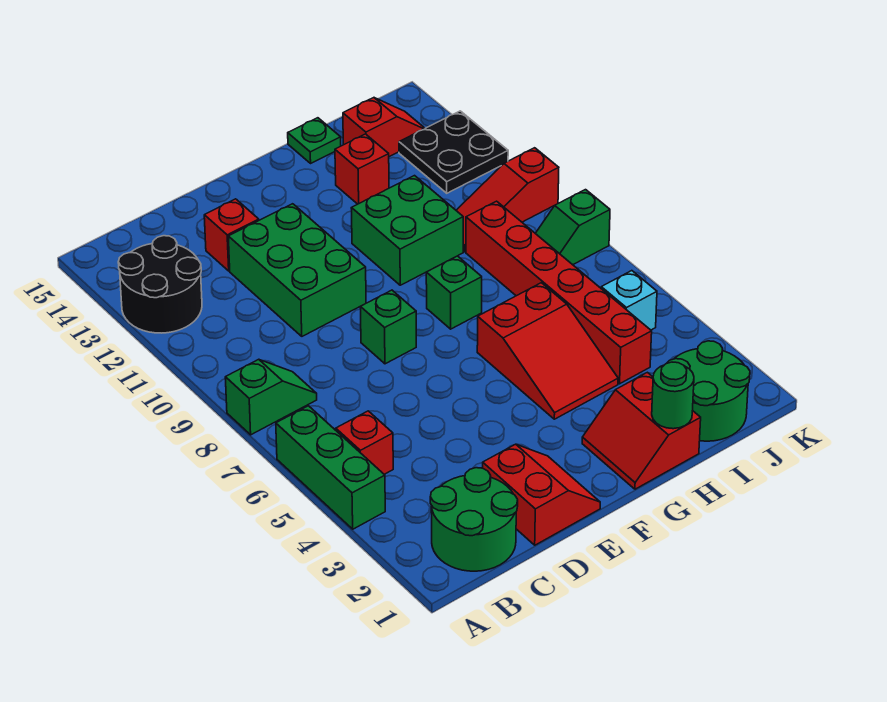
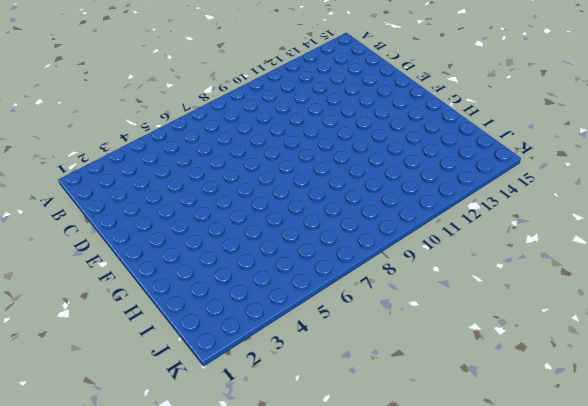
none -> green 1x3 brick [276,406,385,529]
none -> green 1x2 slope [225,359,317,435]
none -> black 2x2 round brick [118,236,202,333]

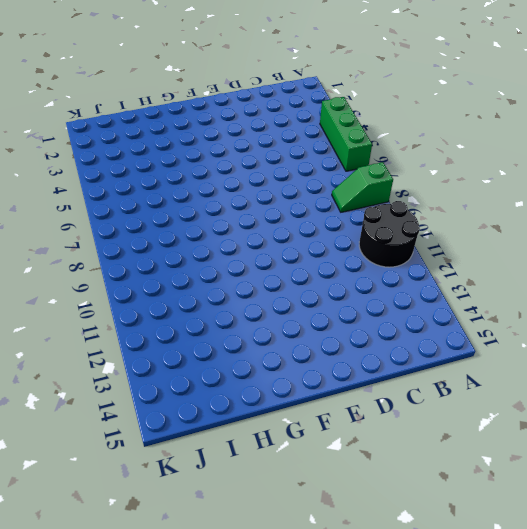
black 2x2 round brick [359,201,420,267] -> black 2x2 round brick moved to [118,236,202,333]
none -> green 2x2 round brick [430,468,518,571]
none -> red 1x1 brick [336,411,393,474]
none -> red 2x2 slope [483,444,600,545]

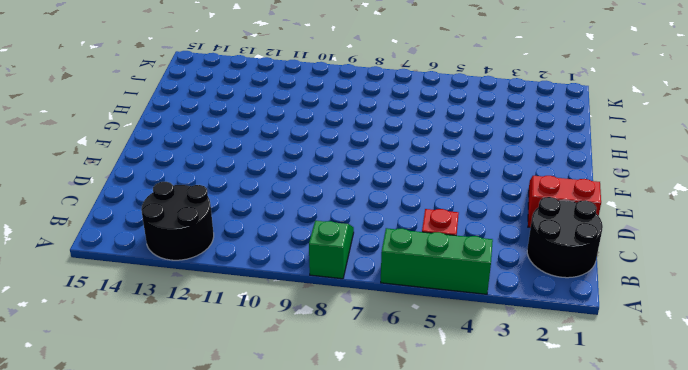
black 2x2 round brick [527,197,603,278] -> green 2x2 round brick [430,468,518,571]
none -> green 2x3 brick [228,204,366,336]
none -> red 1x1 brick [204,199,259,271]
none -> green 1x1 brick [360,290,416,364]

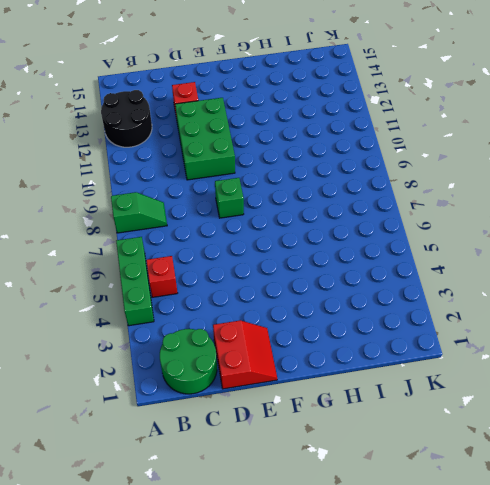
none -> red 2x2 slope [582,372,701,489]
none -> red 2x3 slope [477,283,618,419]
none -> green 1x1 brick [426,256,482,329]

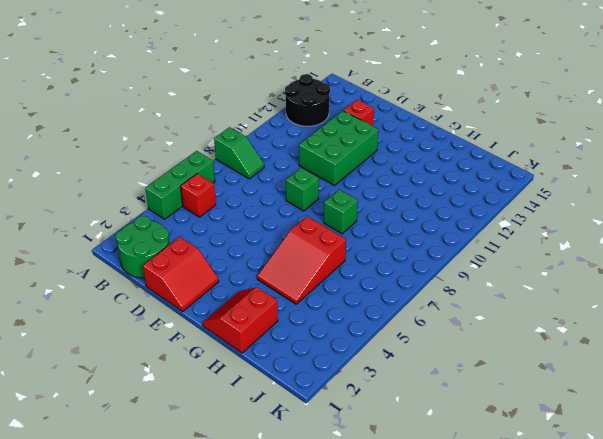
none -> green 2x2 brick [351,176,463,285]
none -> red 1x1 brick [335,134,389,204]
none -> green 1x1 plate [288,118,341,163]

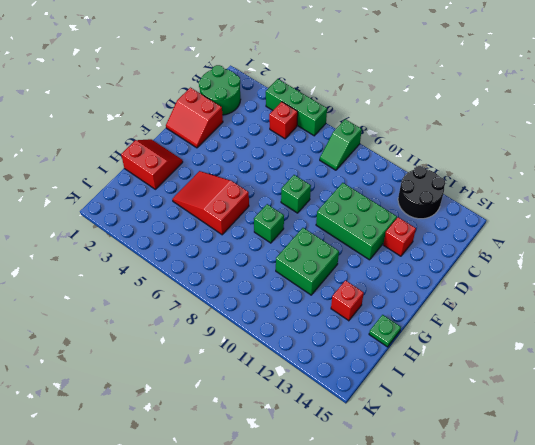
none -> green 2x2 round brick [666,341,750,441]
none -> red 1x6 brick [466,201,652,384]
none -> red 1x3 slope [456,148,559,252]

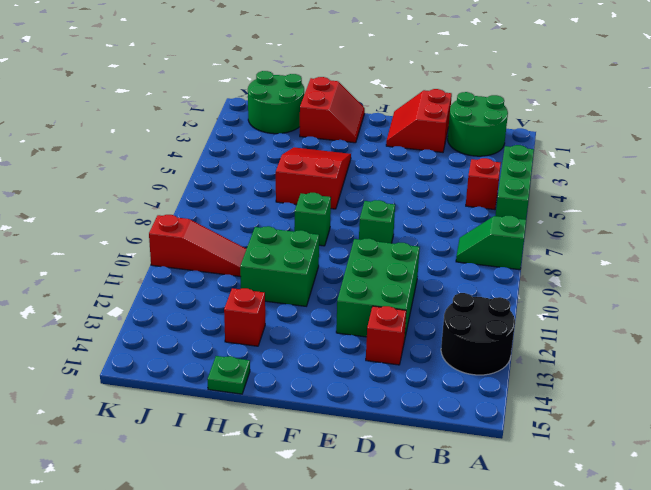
none -> red 1x6 brick [466,201,652,384]
none -> red 1x2 slope [343,98,425,157]
none -> cyan 1x1 brick [601,271,657,330]

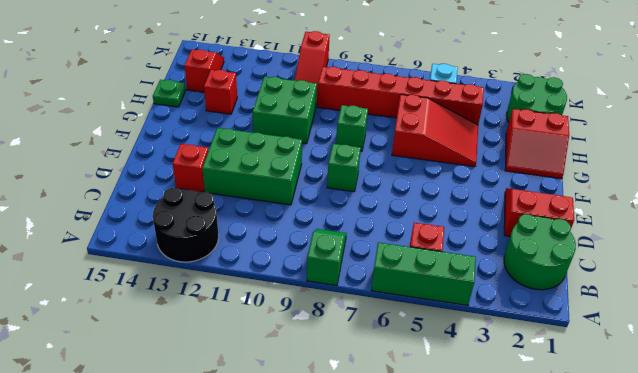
none -> green 1x2 slope [535,190,610,265]
none -> black 2x2 plate [399,111,508,193]
none -> green 1x1 round brick [652,362,694,429]

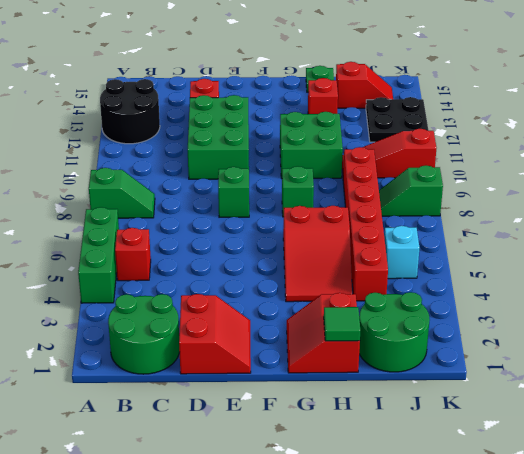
green 1x1 tile [324,307,360,341] -> green 1x1 round brick [652,362,694,429]

